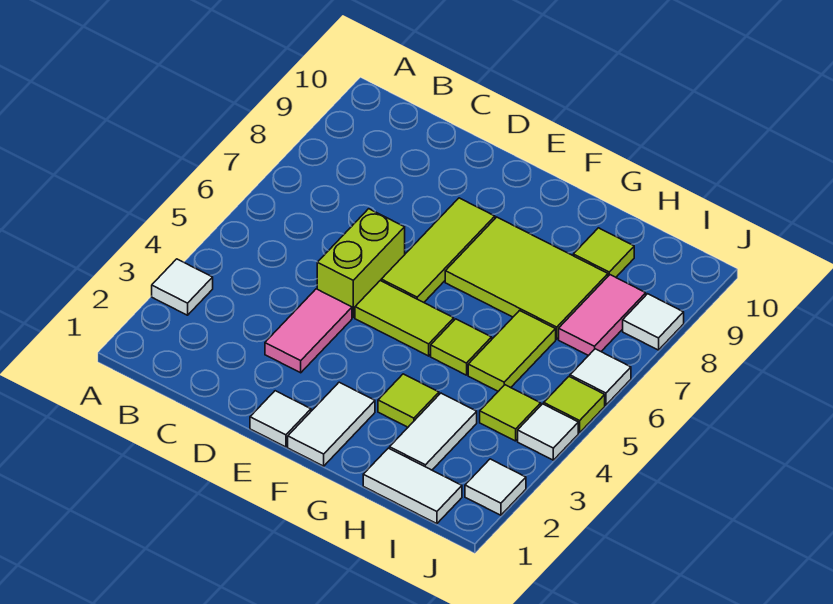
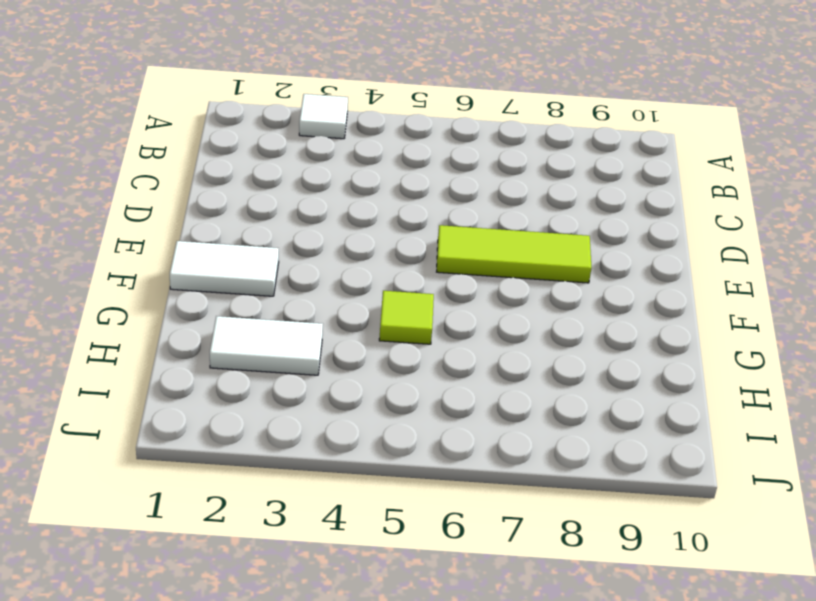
none -> pink 1x2 tile [265,289,352,373]
none -> lime 1x2 brick [317,209,405,317]
none -> white 1x1 tile [250,391,311,447]

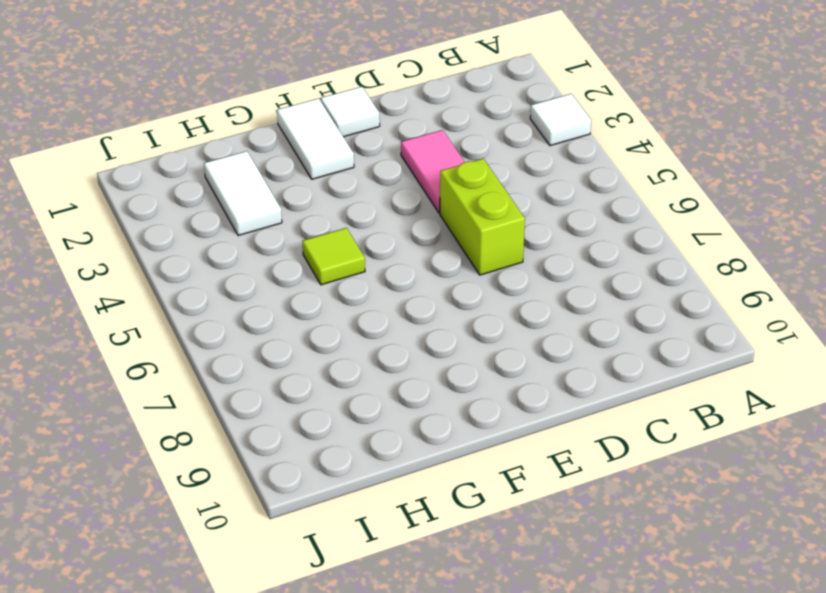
none -> lime 1x2 tile [355,281,454,356]
none -> lime 1x3 tile [381,198,495,302]
none -> lime 2x3 tile [445,217,608,339]

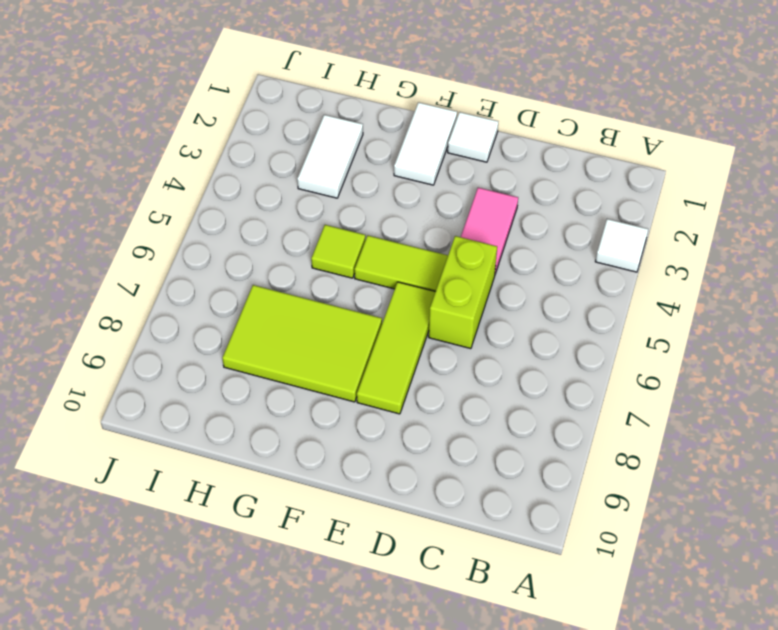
none -> lime 1x1 tile [378,374,439,427]
none -> white 1x2 tile [363,448,462,524]
none -> lime 1x2 tile [468,310,556,391]

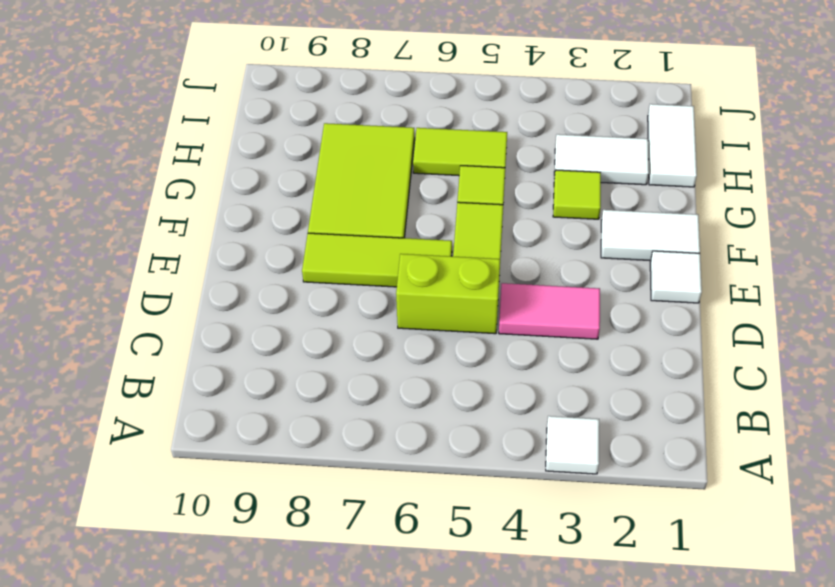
none -> lime 1x1 tile [573,228,634,277]
none -> lime 1x1 tile [480,385,541,441]
none -> pink 1x2 tile [559,275,646,356]

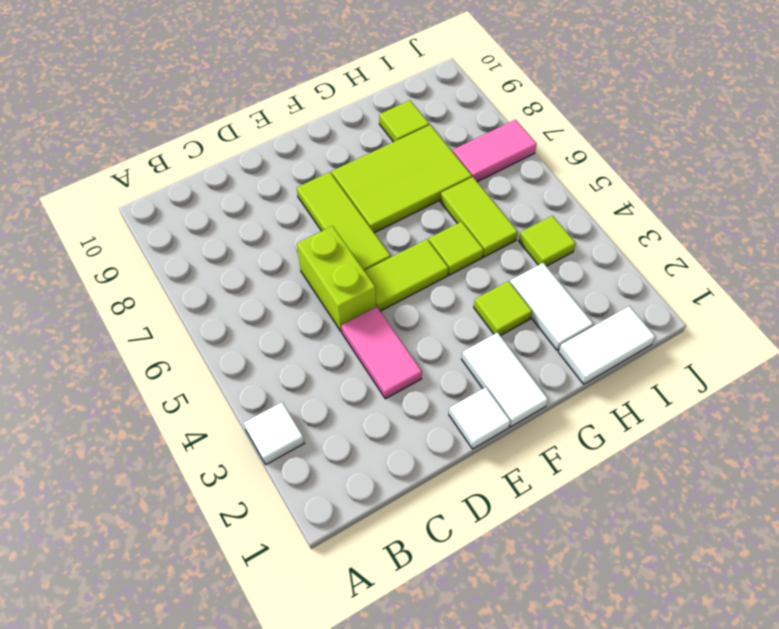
pink 1x2 tile [453,120,537,182] -> pink 1x2 tile turned to [559,275,646,356]
none -> white 1x1 tile [465,459,526,515]
none -> white 1x1 tile [518,404,578,460]
none -> lime 1x1 tile [544,377,605,433]

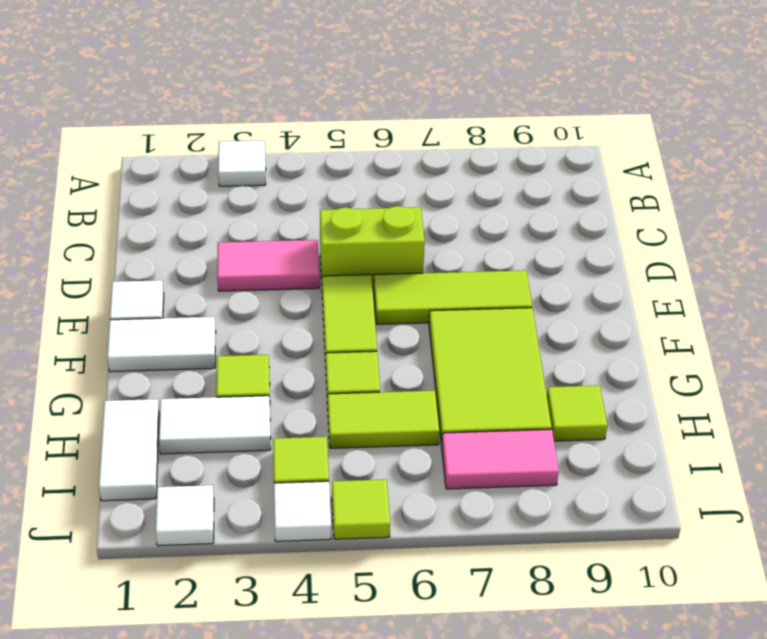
none -> white 1x1 tile [570,349,631,405]
none -> white 1x1 tile [623,294,684,350]

